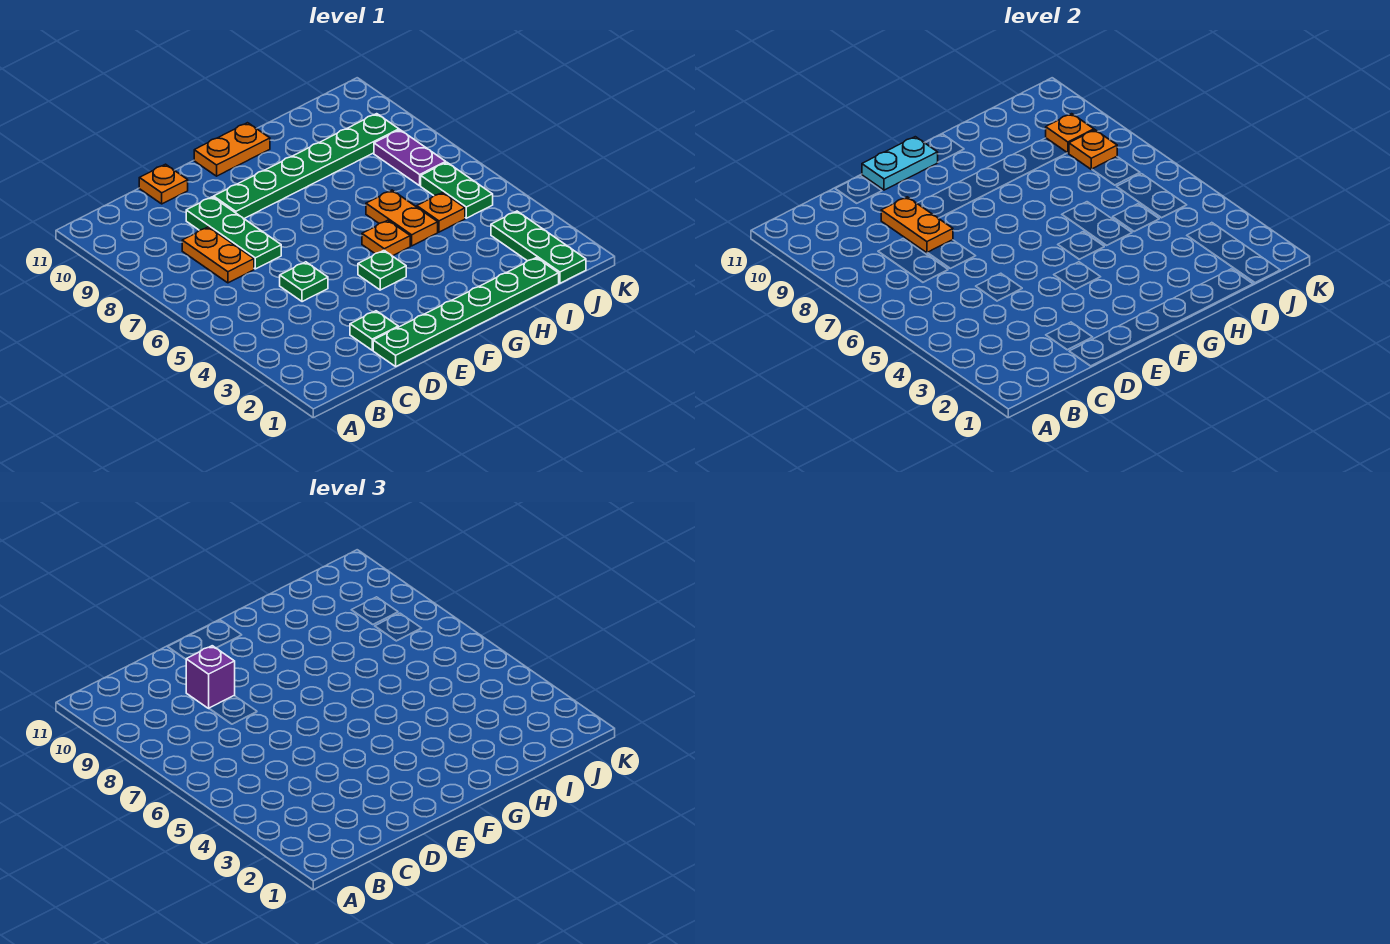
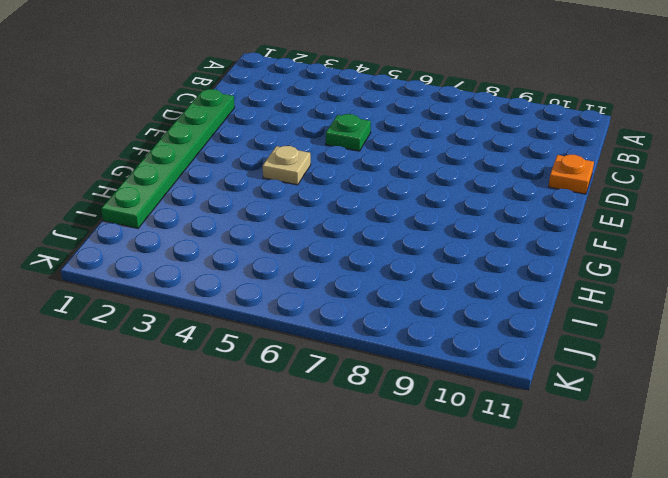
tan 1x1 plate [263,146,311,185] -> green 1x1 plate [358,251,406,290]
none -> orange 1x2 plate [182,227,254,283]
none -> green 1x1 plate [350,311,398,350]
none -> green 1x3 plate [186,197,281,269]

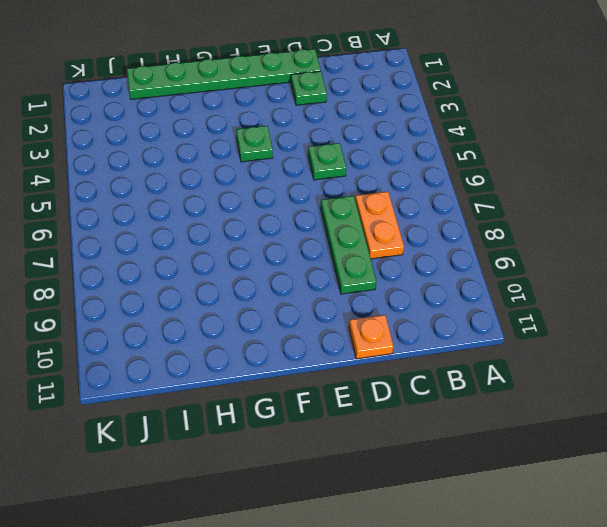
none -> green 1x6 plate [214,114,399,219]
none -> orange 1x2 plate [194,123,270,176]
none -> orange 1x1 plate [362,220,410,256]

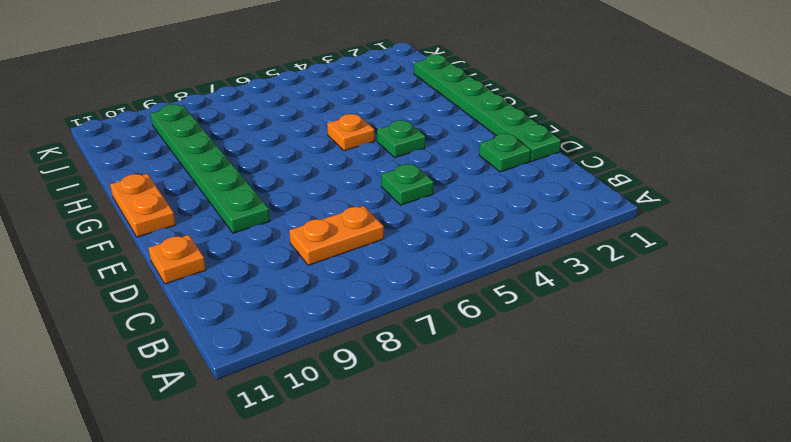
none -> green 1x3 plate [186,197,281,269]
none -> orange 1x2 plate [366,190,438,246]
none -> orange 1x1 plate [417,193,465,232]

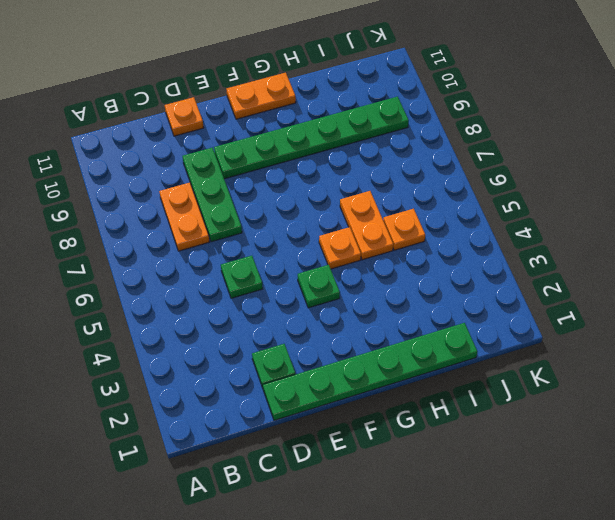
none -> green 1x3 plate [491,211,586,283]
none -> green 1x2 plate [421,162,493,218]
none -> purple 1x2 plate [374,130,446,186]

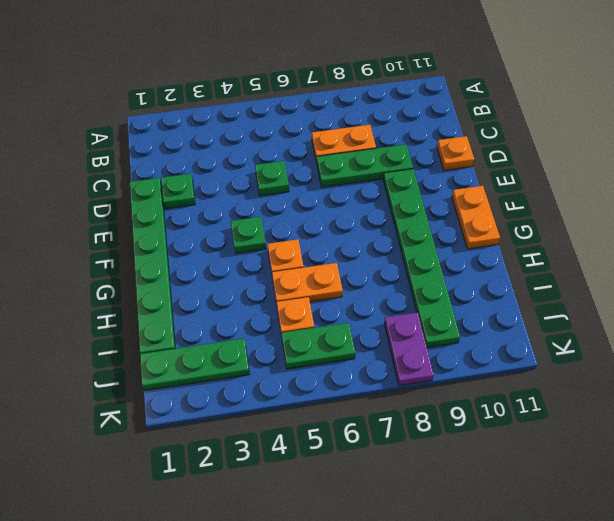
purple 1x2 plate [384,313,434,386] -> purple 1x2 plate turned to [374,130,446,186]
none -> orange 1x2 plate [881,197,953,253]
none -> cyan 1x2 plate [862,137,938,190]
none -> orange 1x1 plate [1069,130,1117,169]

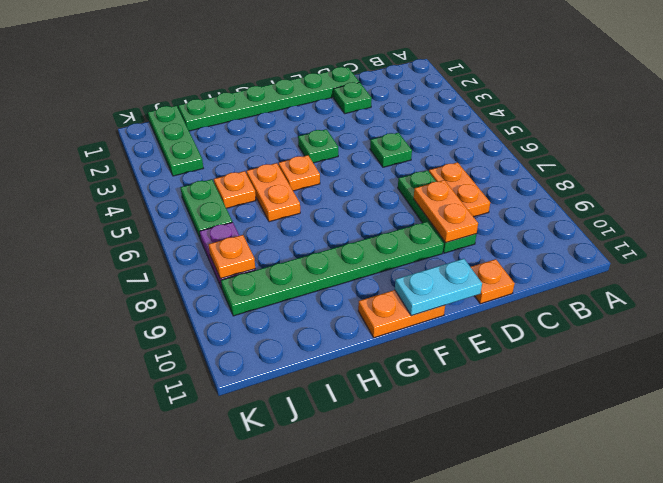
none -> orange 1x1 plate [1046,114,1094,153]
none -> purple 1x1 brick [186,646,235,708]

